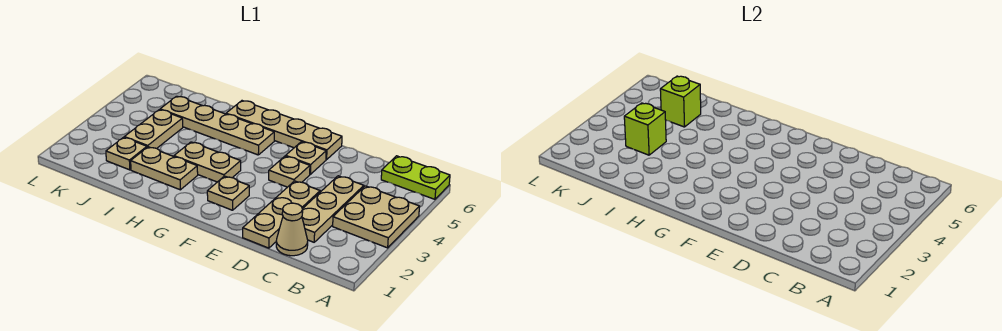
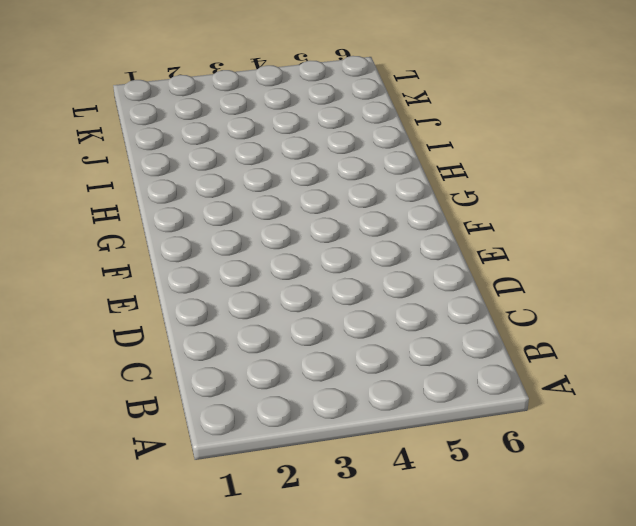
none -> tan 2x2 plate [333,186,420,248]
none -> lime 1x2 plate [381,156,450,199]
none -> tan 1x1 cone [276,203,308,256]

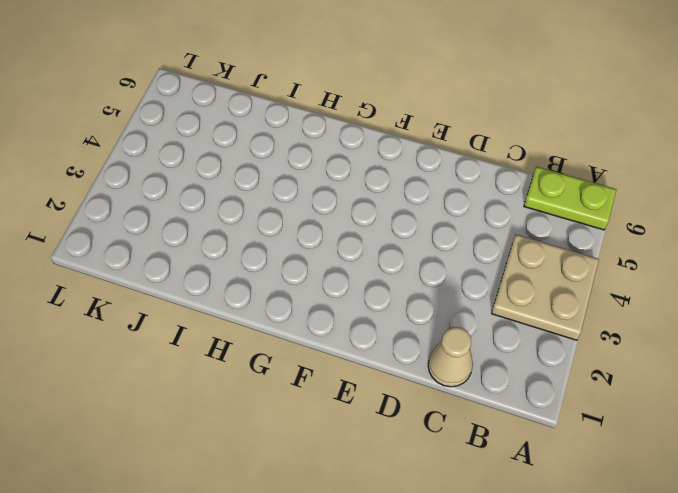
none -> tan 1x3 plate [302,176,364,242]
none -> tan 1x3 plate [243,181,320,248]
none -> tan 1x1 plate [269,156,310,187]

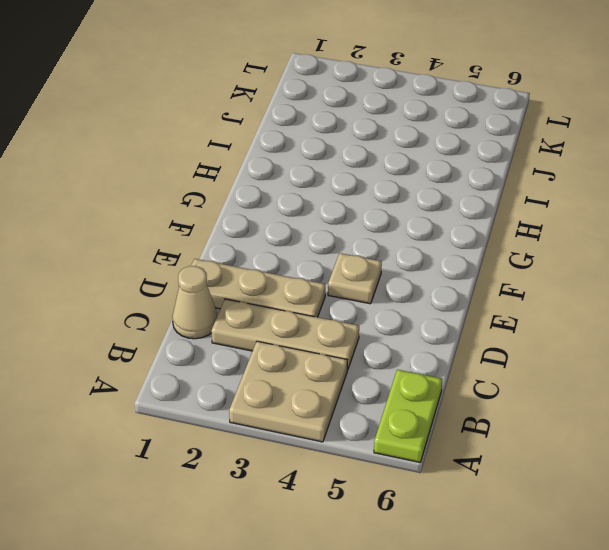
none -> tan 1x1 plate [286,142,326,174]
none -> tan 1x4 plate [226,101,342,160]
none -> tan 1x1 plate [207,176,249,210]

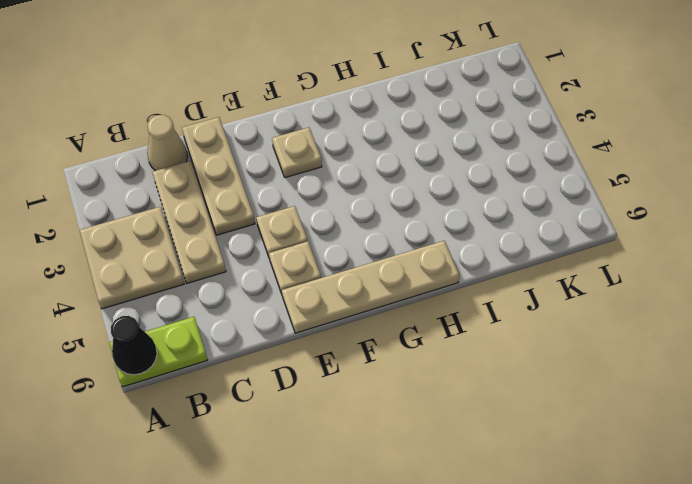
black 1x1 cone [111,316,157,375] -> none
none -> tan 1x2 plate [174,142,241,182]
none -> tan 1x4 plate [160,96,274,155]
none -> tan 1x2 plate [131,147,198,190]

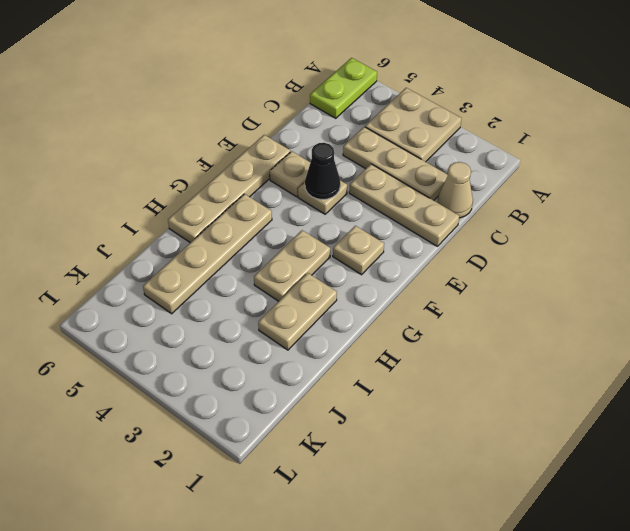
black 1x1 cone [305,143,340,200] -> none
none -> tan 1x1 plate [106,137,147,170]
none -> tan 1x2 plate [124,110,183,148]
none -> lime 1x1 brick [624,103,666,155]

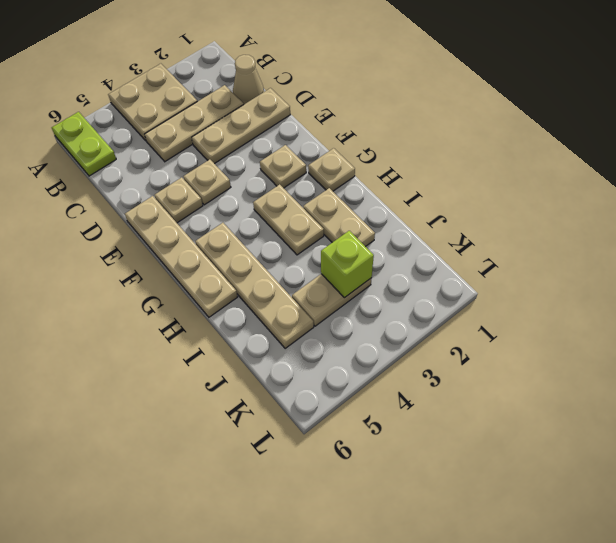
tan 1x1 plate [308,148,355,191] -> tan 1x1 plate moved to [106,137,147,170]
none -> lime 1x1 brick [660,76,701,127]

